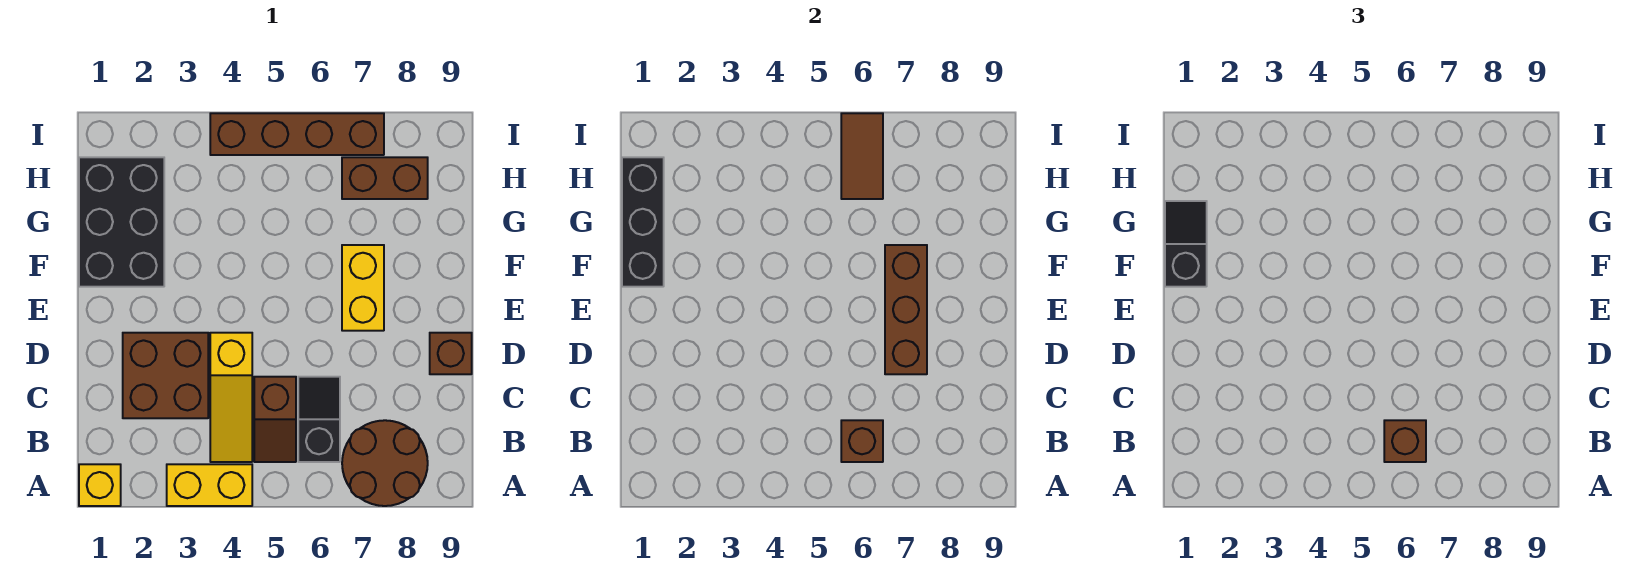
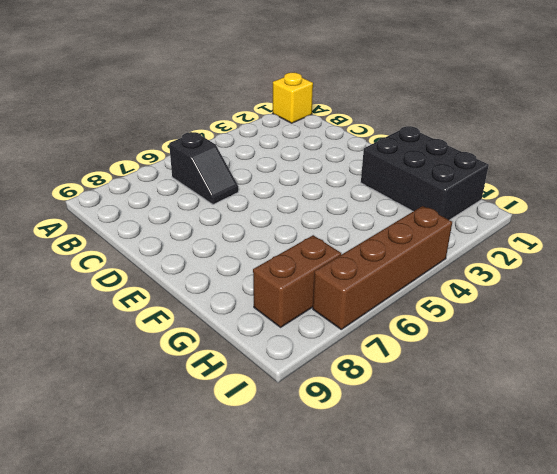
none -> yellow 1x2 brick [167,464,252,506]
none -> brown 2x2 round brick [342,420,428,506]
none -> yellow 1x3 slope [210,333,252,462]

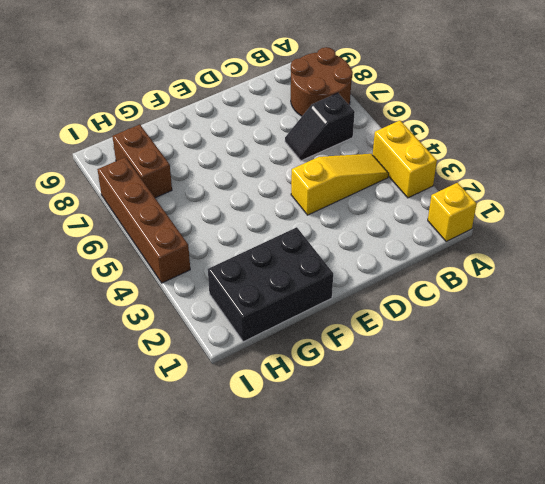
none -> brown 1x2 slope [254,377,296,462]
none -> brown 2x2 brick [123,333,208,418]
none -> brown 1x1 brick [430,333,472,374]

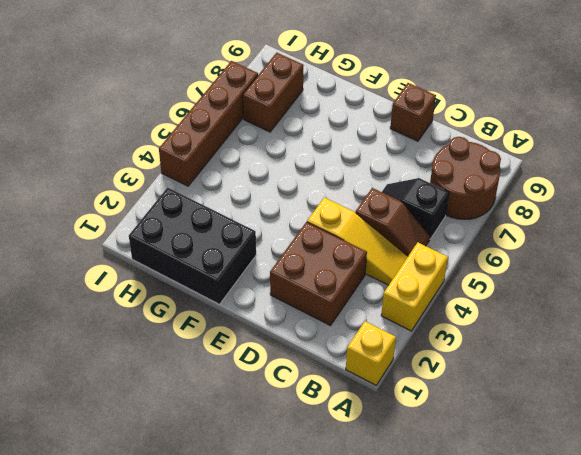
none -> yellow 1x2 brick [342,245,384,331]
none -> brown 1x1 brick [841,420,883,462]
none -> brown 1x3 brick [885,245,927,374]

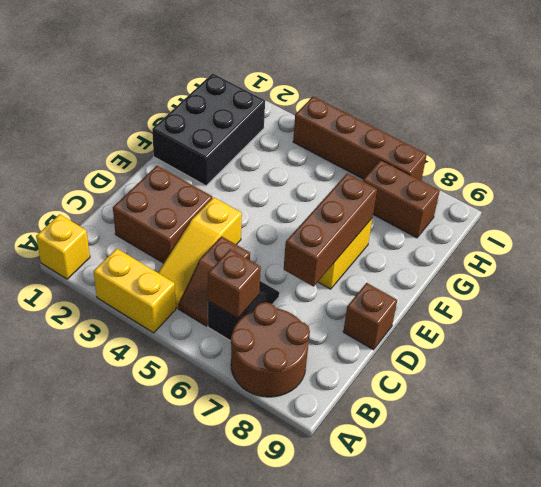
none -> black 1x3 brick [622,157,664,287]
none -> brown 1x2 tile [841,113,883,199]
none -> brown 1x1 brick [1384,420,1426,462]

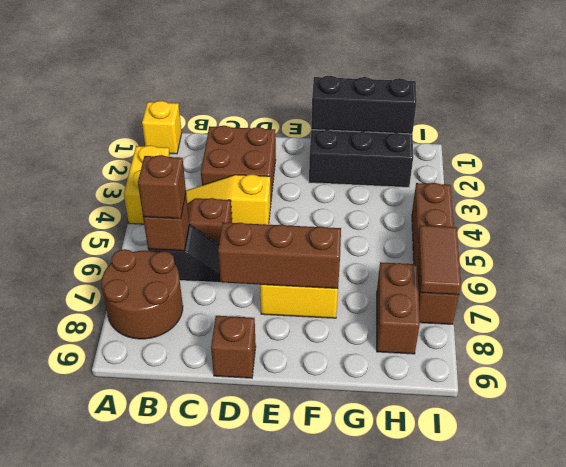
brown 1x2 tile [418,225,461,295] -> brown 1x2 tile turned to [841,113,883,199]
none -> black 1x2 slope [1165,201,1207,287]

